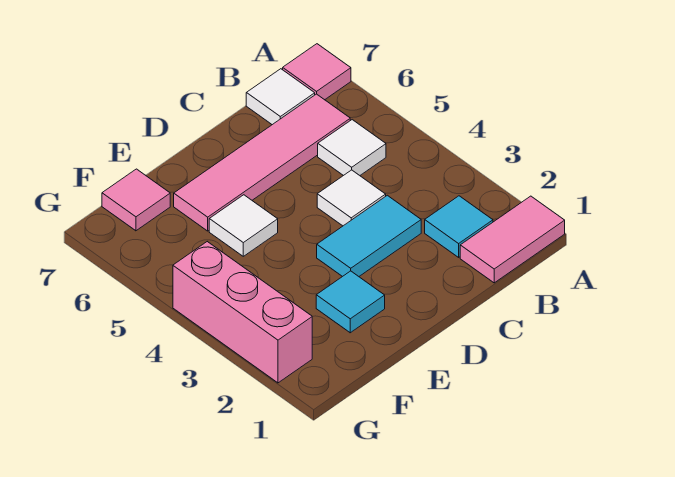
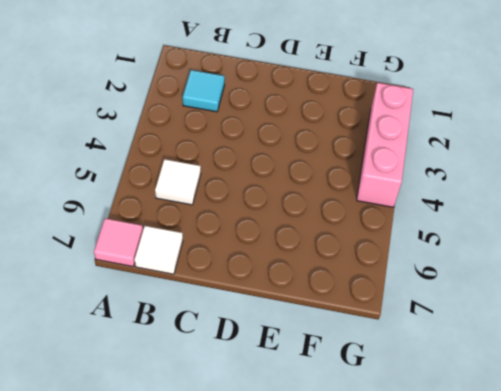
none -> pink 1x2 tile [460,196,565,283]
none -> pink 1x4 tile [174,94,350,231]
none -> cyan 1x2 tile [317,195,421,277]

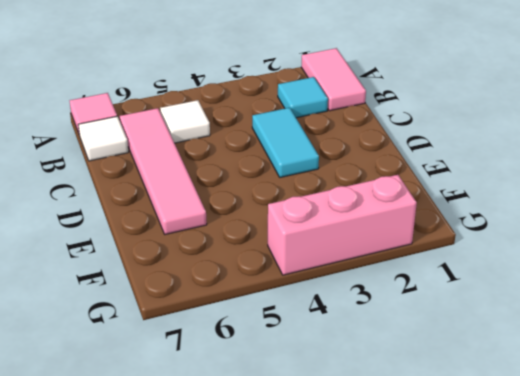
none -> white 1x1 tile [317,170,386,226]
none -> cyan 1x1 tile [316,271,385,333]
none -> white 1x1 tile [209,195,278,256]

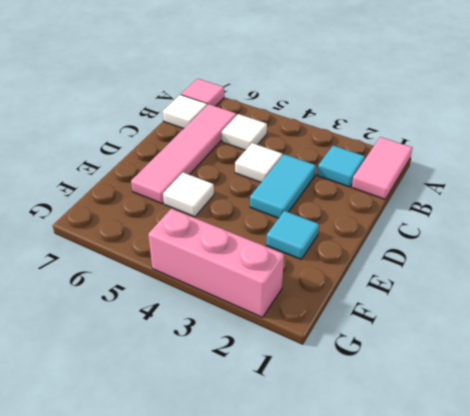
none -> pink 1x1 tile [102,169,170,231]

